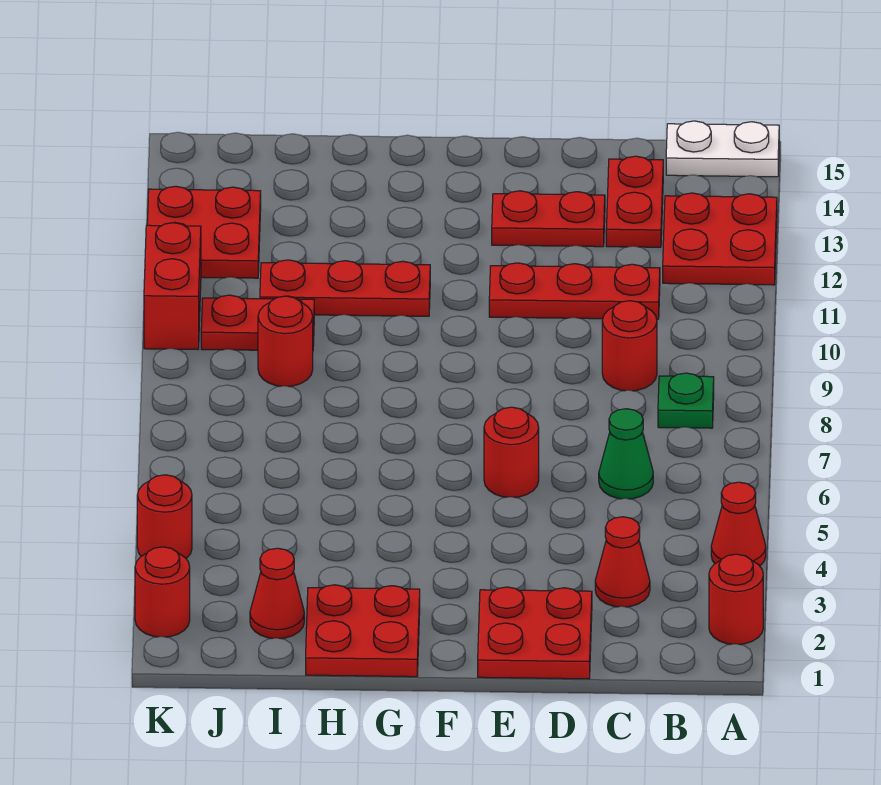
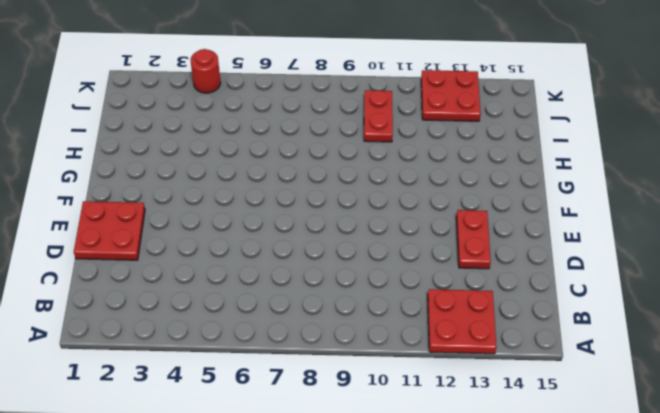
none -> red 1x1 round brick [709,554,763,644]
none -> red 1x1 cone [711,482,766,566]
none -> white 1x2 plate [666,121,779,177]

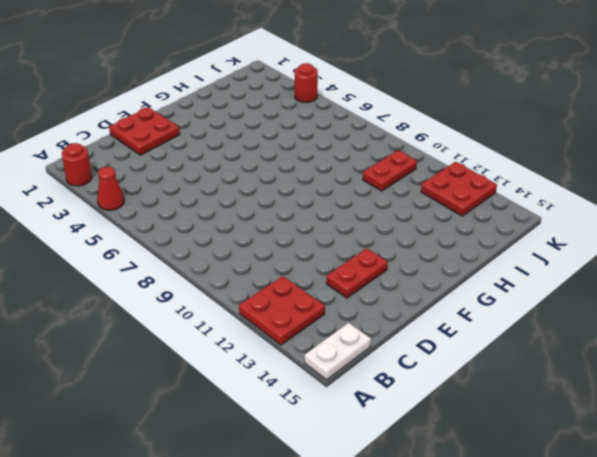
none -> green 1x1 plate [658,373,714,428]
none -> red 1x1 cone [595,517,650,607]
none -> green 1x1 cone [599,409,653,499]

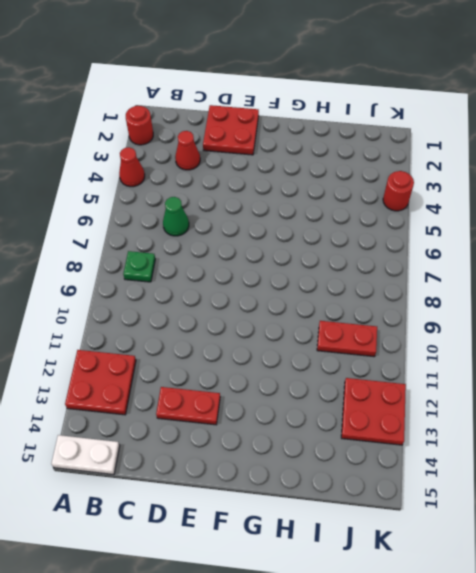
none -> red 1x1 round brick [602,301,657,391]
none -> red 1x3 plate [489,263,660,319]
none -> red 1x2 plate [606,156,663,247]

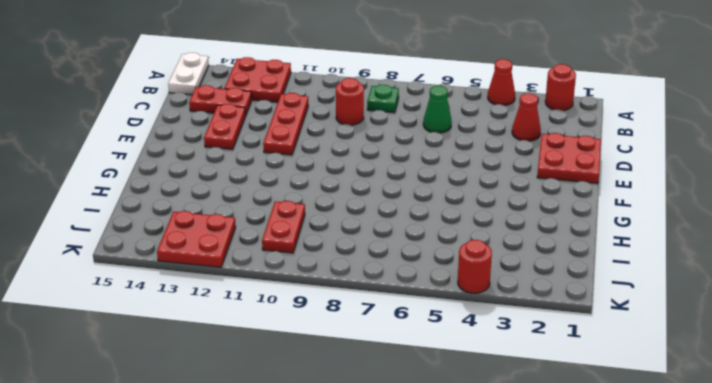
none -> red 1x1 round brick [484,407,539,497]
none -> red 2x2 plate [306,585,420,677]
none -> red 1x3 plate [260,260,430,316]

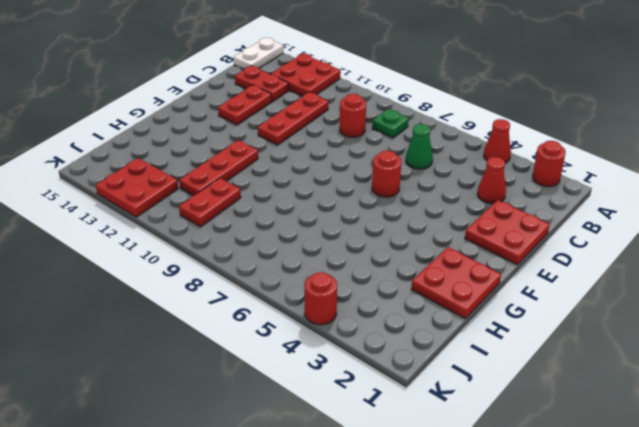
none -> red 1x1 cone [250,548,304,638]
none -> red 1x1 round brick [258,296,313,386]
none -> red 1x1 round brick [135,547,190,637]

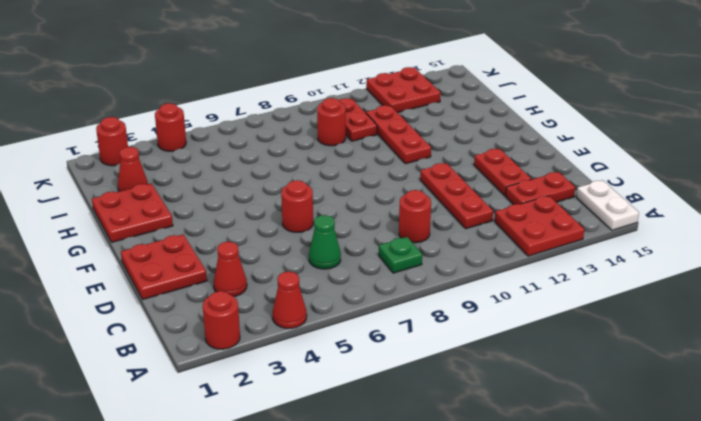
none -> red 1x2 brick [144,223,201,350]

